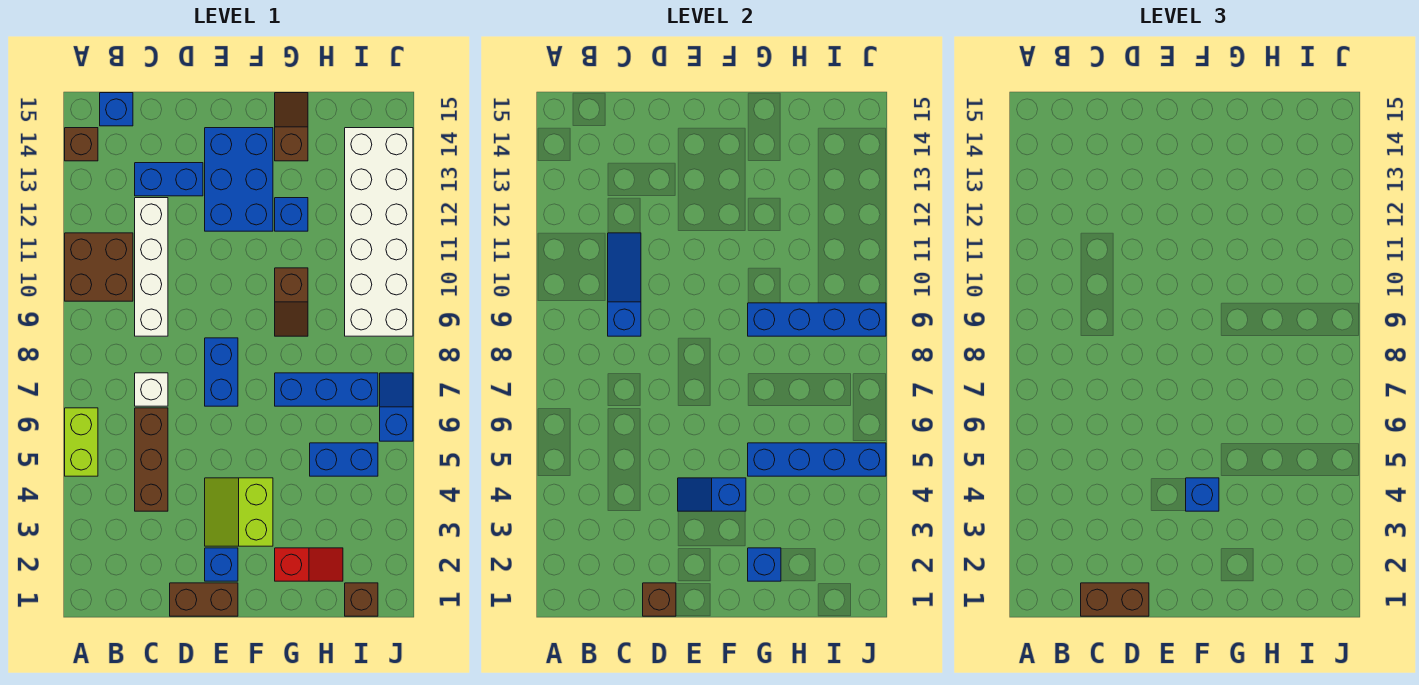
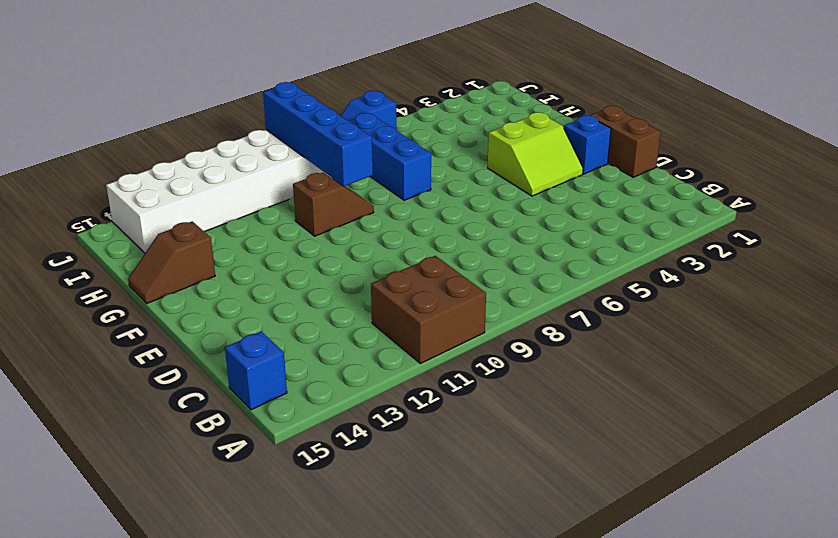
none -> lime 1x2 brick [65,408,98,476]
none -> brown 1x1 brick [65,128,98,161]
none -> brown 1x3 brick [135,408,168,511]
none -> white 1x1 brick [135,373,168,406]

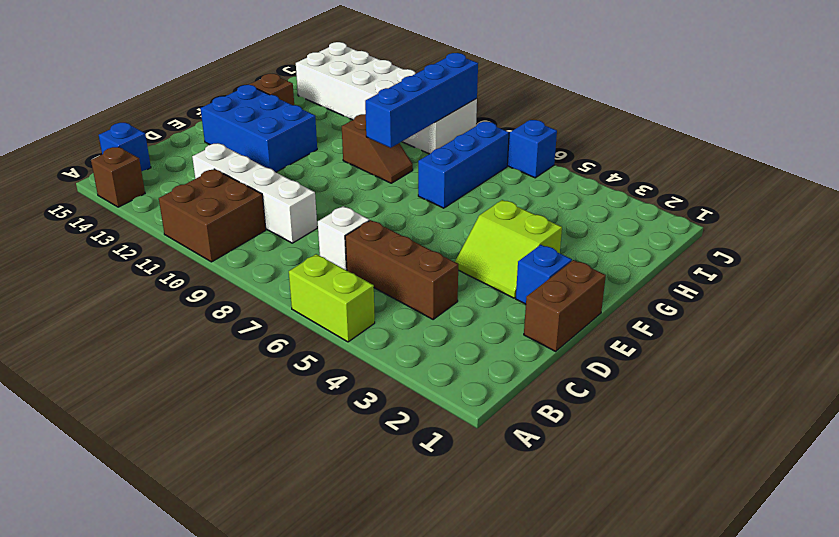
none -> blue 1x2 brick [135,163,203,196]
none -> blue 1x2 brick [205,338,238,406]
none -> red 1x2 slope [275,548,343,581]
none -> blue 1x1 brick [275,198,308,231]

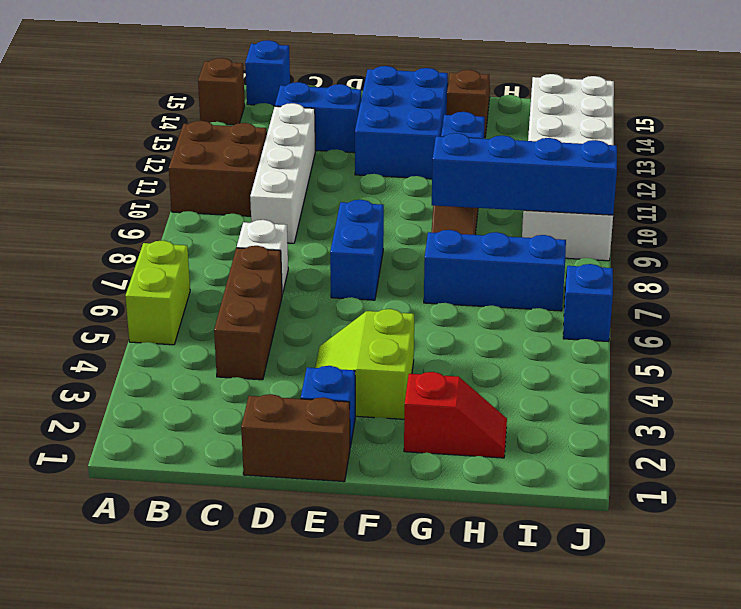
none -> blue 1x2 brick [310,443,378,476]
none -> brown 1x1 brick [345,583,378,616]
none -> blue 1x3 slope [608,233,641,336]
none -> brown 1x1 brick [643,583,676,616]

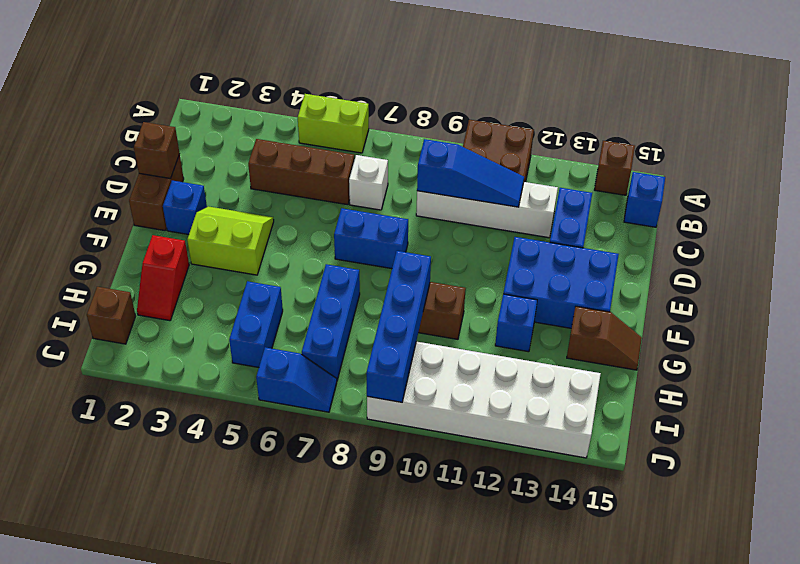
none -> blue 1x2 slope [678,478,746,511]
none -> blue 1x1 brick [748,548,781,581]
none -> blue 1x4 brick [748,443,886,476]
none -> brown 1x2 brick [1081,583,1149,616]

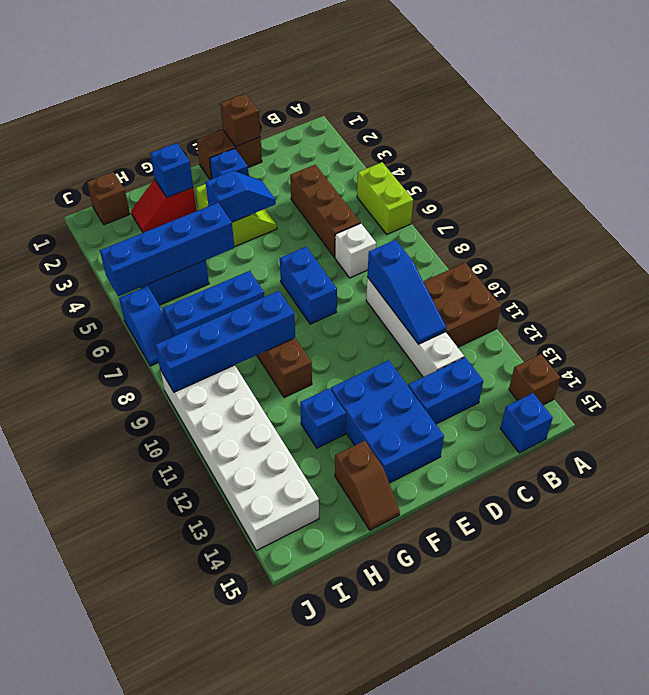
none -> brown 1x2 brick [1081,583,1149,616]
none -> blue 1x1 brick [1186,478,1219,511]

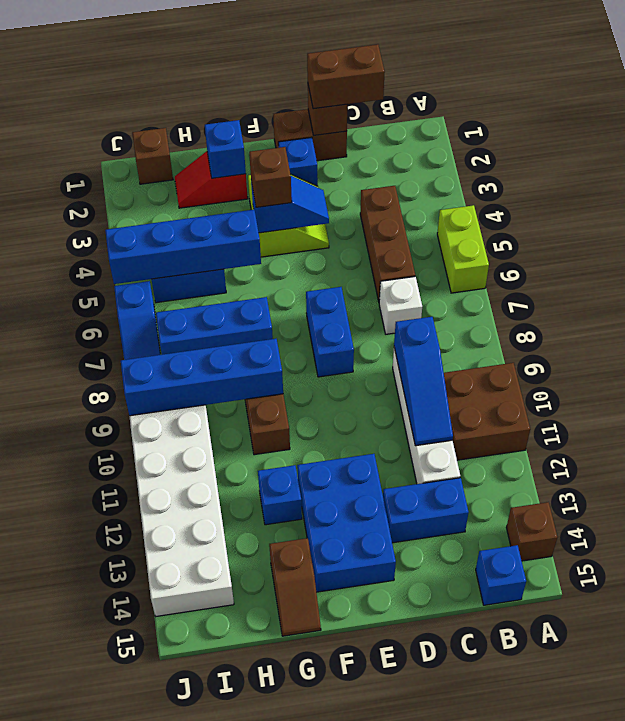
brown 1x1 brick [249,147,292,207] -> blue 1x1 brick [1186,478,1219,511]

